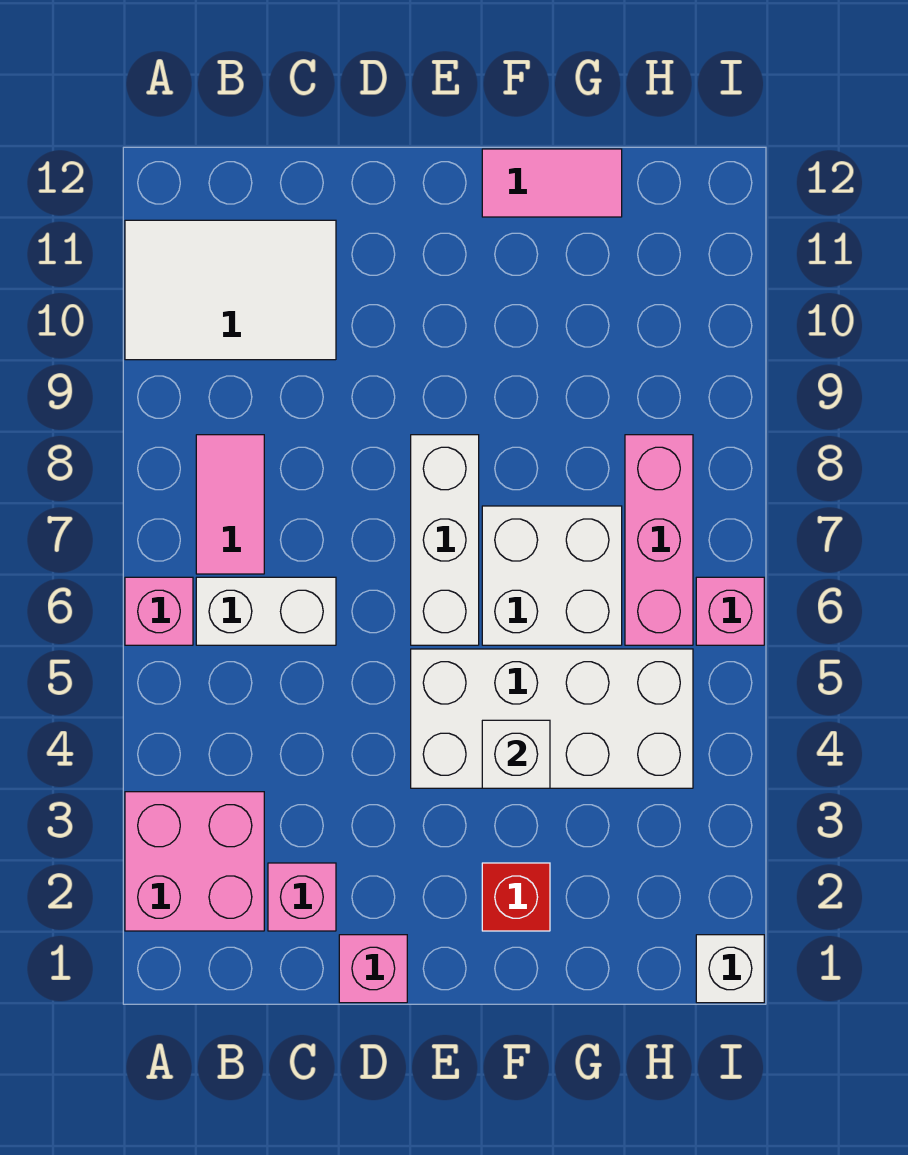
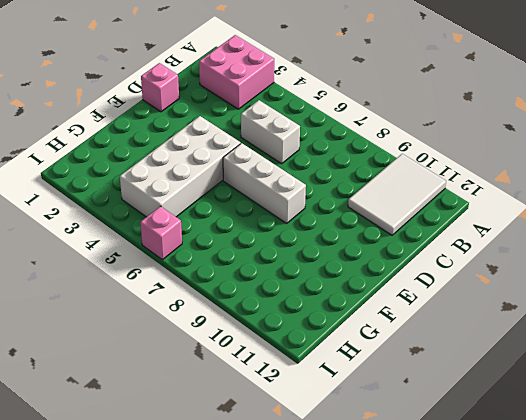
white 1x2 brick [241,100,300,164] -> white 1x2 brick turned to [196,577,336,645]
none -> pink 1x1 brick [125,577,193,645]
none -> pink 1x2 tile [196,435,264,574]
none -> pink 1x1 brick [268,863,336,931]

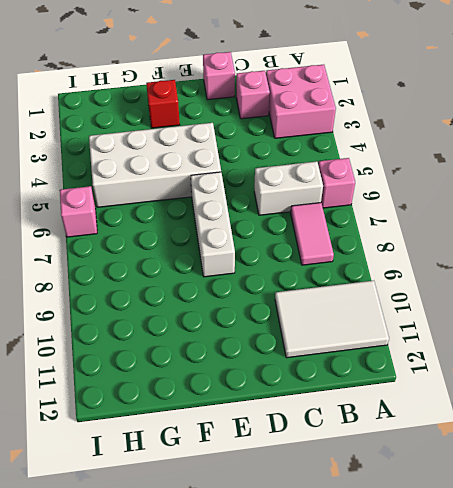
none -> white 2x2 brick [482,506,622,645]
none -> pink 1x2 tile [482,149,622,217]
none -> pink 1x3 brick [625,435,693,645]

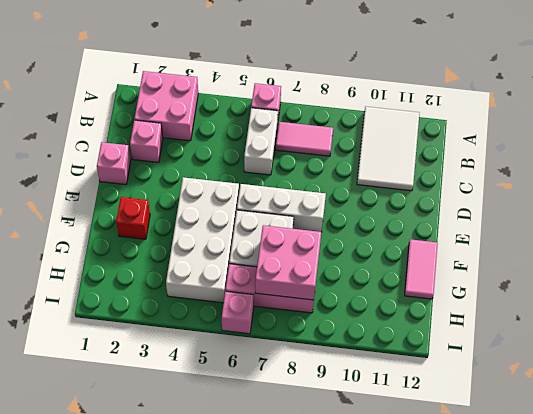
pink 2x2 brick [255,225,321,300] -> none
none -> white 1x1 brick [696,935,764,1003]
none -> white 1x1 brick [482,720,550,788]

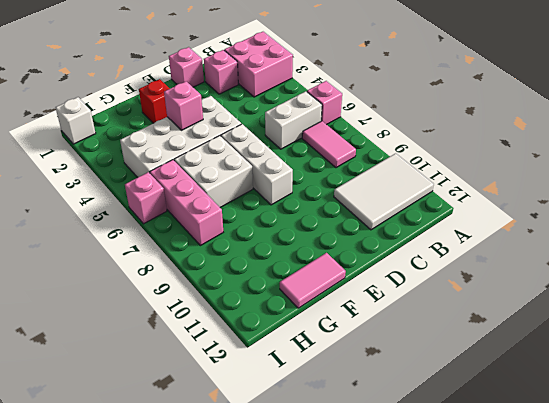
pink 1x1 brick [164,81,203,130] -> white 1x1 brick [482,720,550,788]

